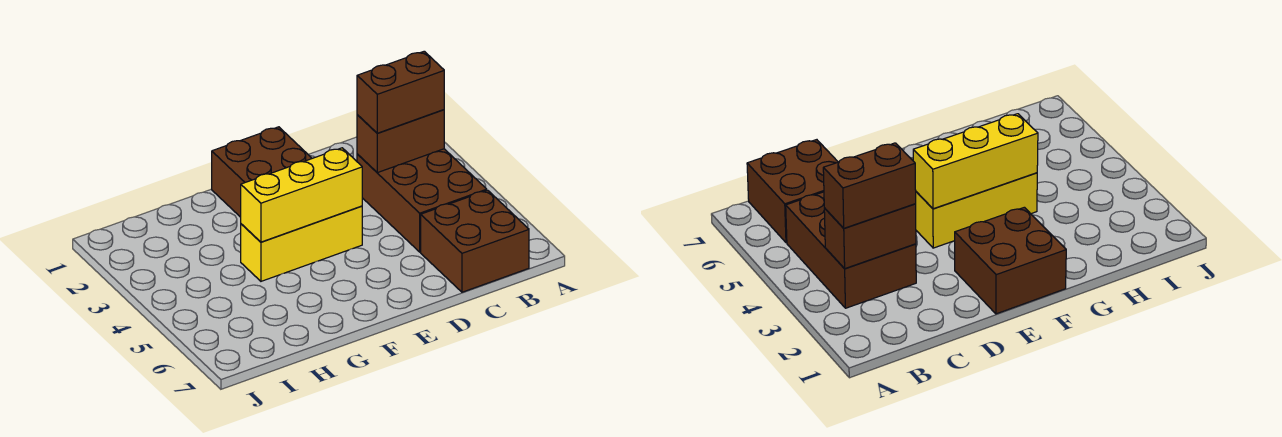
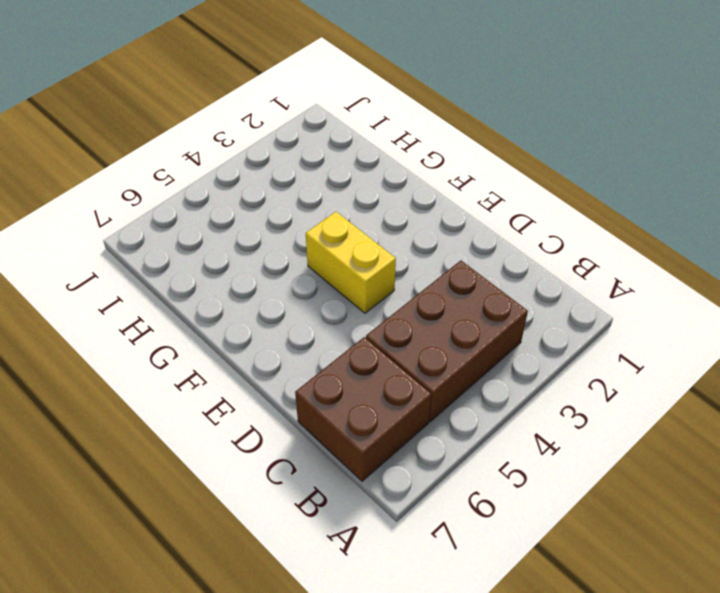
yellow 1x2 brick [306,212,396,313] -> yellow 1x3 brick [241,206,362,281]
none -> brown 2x2 brick [212,127,312,217]
none -> brown 1x2 brick [357,110,444,173]

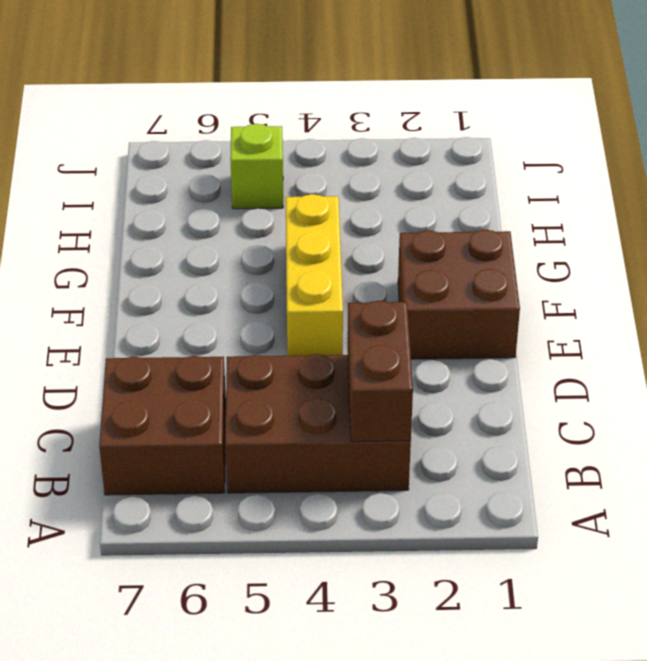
lime 1x1 brick [230,124,283,209] -> none
none -> yellow 1x3 brick [241,148,362,242]
none -> brown 1x2 brick [357,51,444,133]

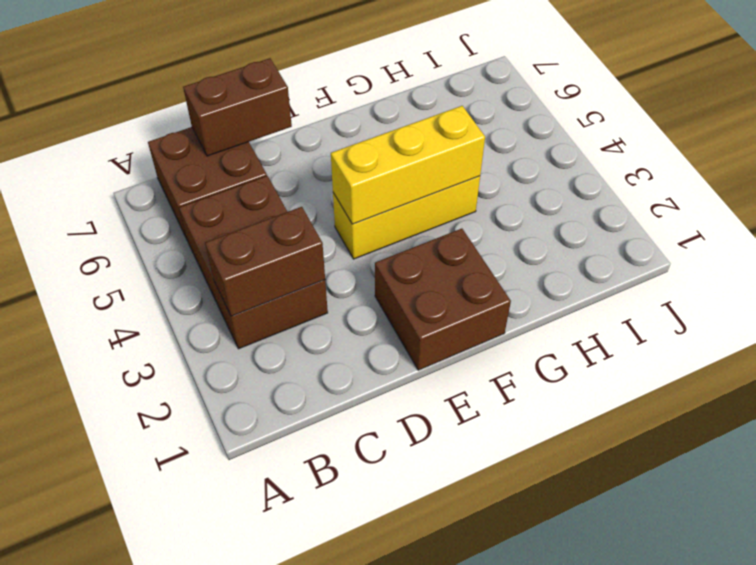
brown 1x2 brick [183,58,292,156] -> brown 1x2 brick moved to [357,51,444,133]

